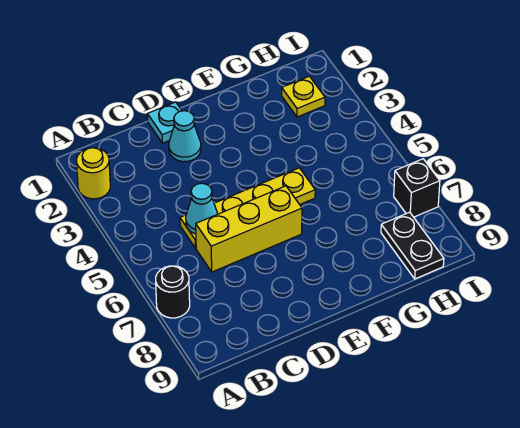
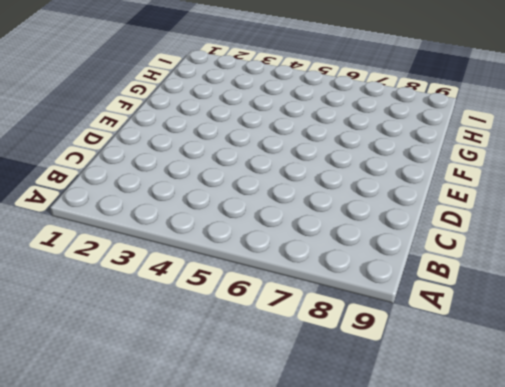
none -> yellow 1x1 round brick [77,148,110,199]
none -> black 1x1 round brick [156,266,190,318]

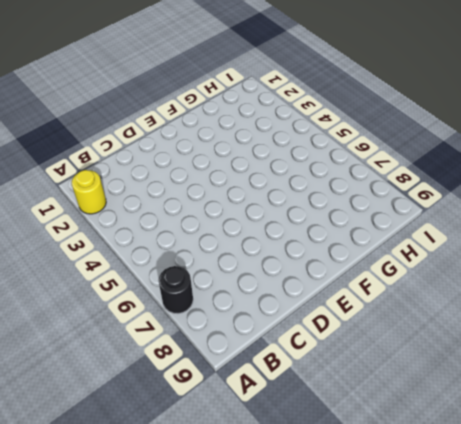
none -> yellow 1x4 plate [180,168,315,248]
none -> yellow 1x3 brick [196,186,302,272]

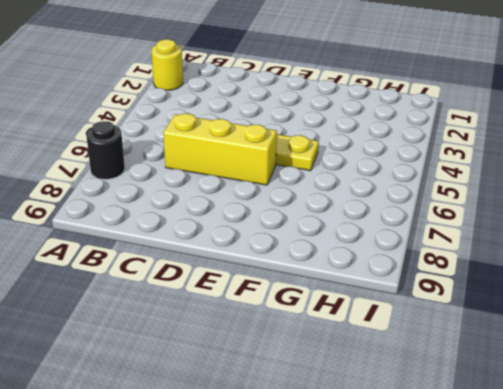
none -> cyan 1x1 plate [147,102,182,143]
none -> cyan 1x1 cone [169,111,201,162]

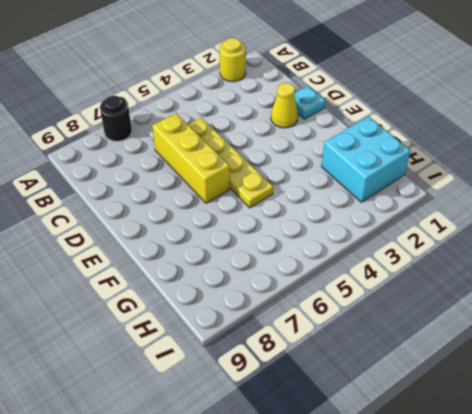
yellow 1x1 cone [271,83,298,128] -> cyan 1x1 cone [169,111,201,162]
cyan 2x2 brick [321,116,411,202] -> yellow 1x1 plate [282,76,325,117]
none -> black 1x2 plate [381,212,444,279]
none -> black 1x1 brick [394,159,440,217]

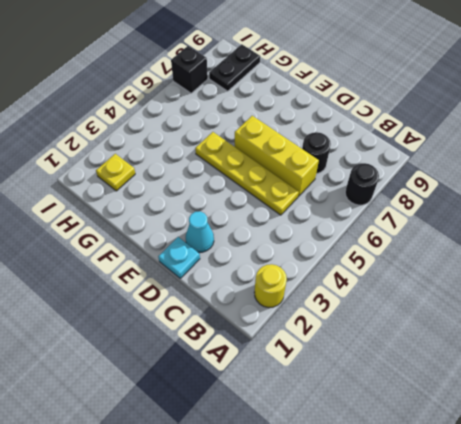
black 1x1 round brick [302,132,331,174] -> none
none -> cyan 1x1 cone [186,183,218,234]

